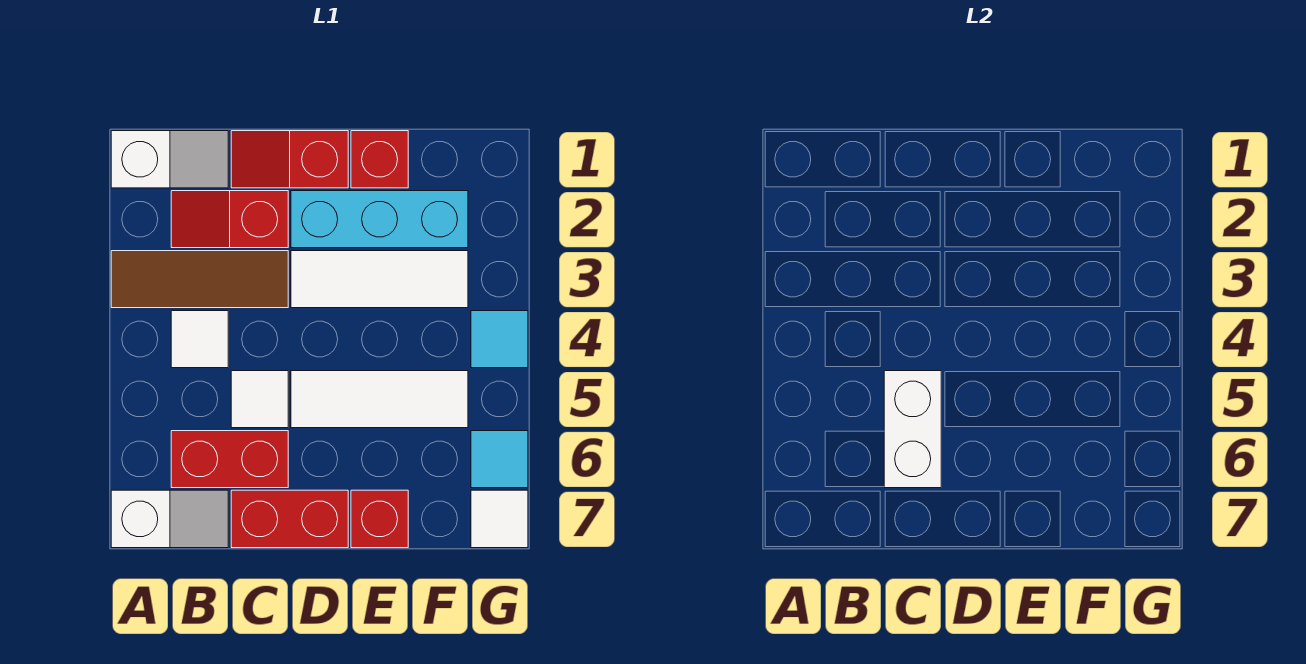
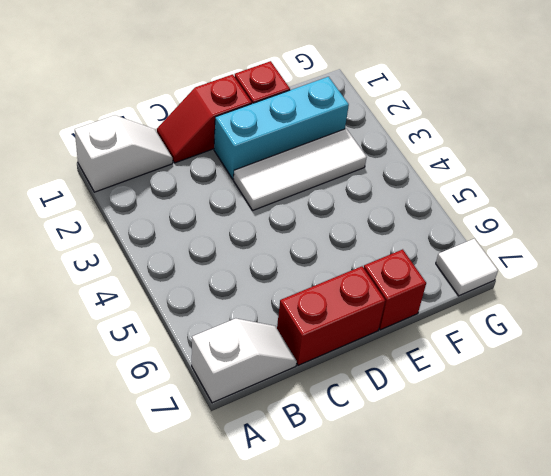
none -> brown 1x3 tile [111,251,288,308]
none -> red 1x2 slope [171,191,288,248]
none -> white 1x1 tile [171,311,228,368]

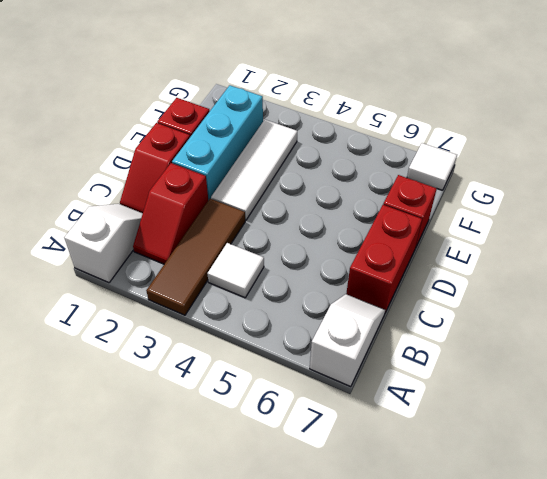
none -> red 1x2 brick [171,431,288,488]
none -> white 1x1 tile [231,371,288,428]
none -> white 1x3 tile [291,371,468,428]

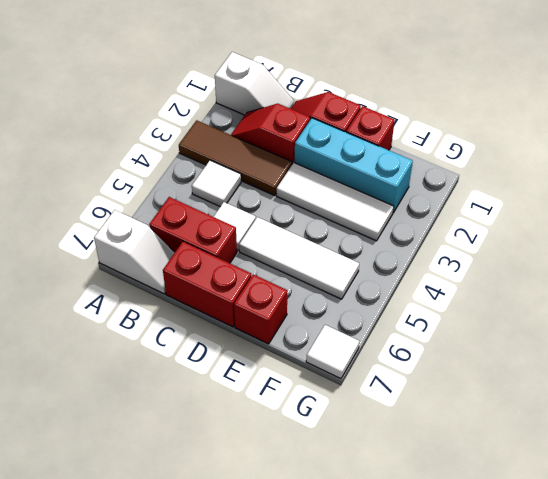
none -> cyan 1x1 tile [471,311,528,368]
none -> cyan 1x1 tile [471,431,528,488]
none -> white 1x2 brick [884,371,941,488]

